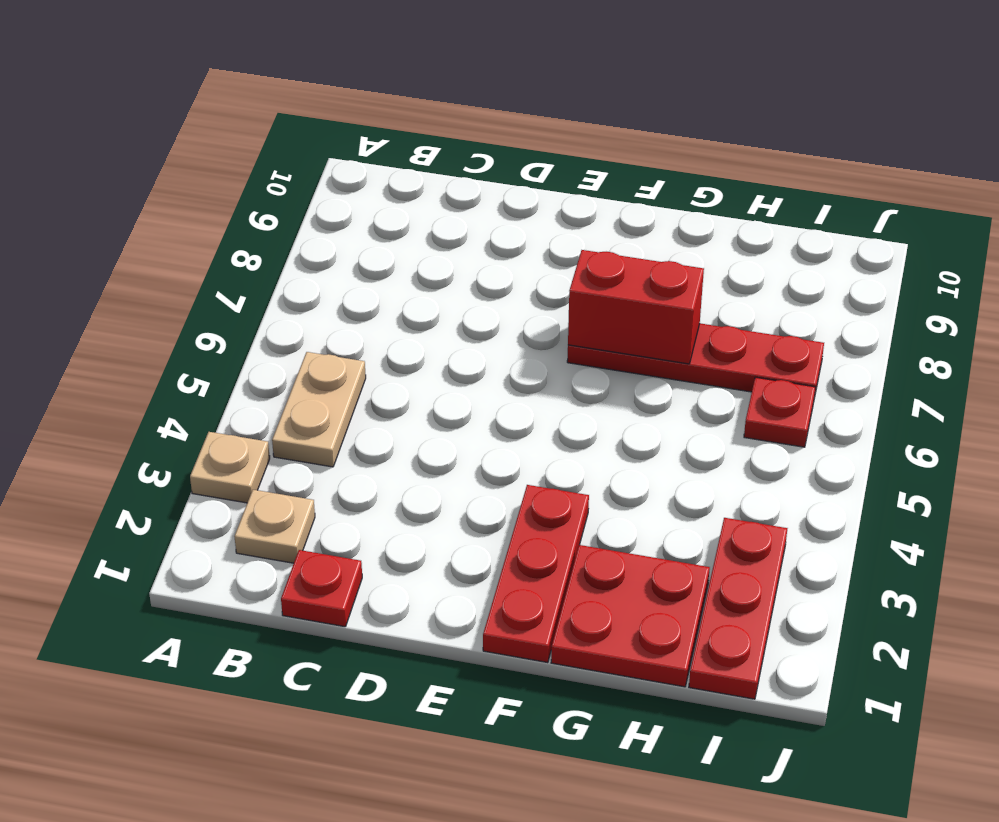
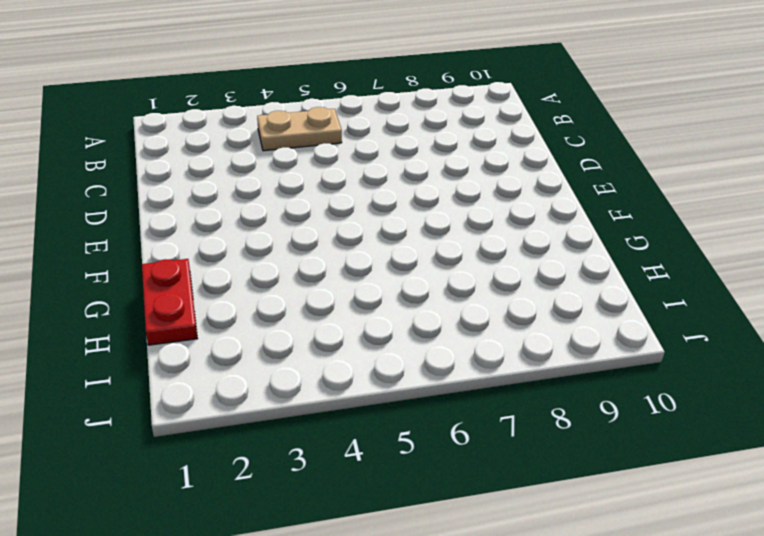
red 1x2 plate [142,259,198,345] -> red 2x2 plate [551,545,710,687]
none -> tan 1x1 plate [190,432,270,503]
none -> tan 1x1 plate [234,490,315,563]

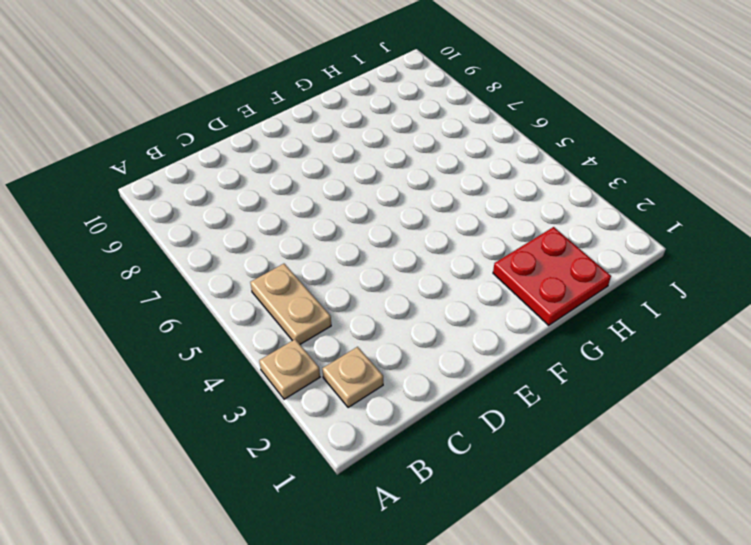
none -> red 1x1 plate [281,550,362,627]
none -> red 1x3 plate [483,485,589,663]

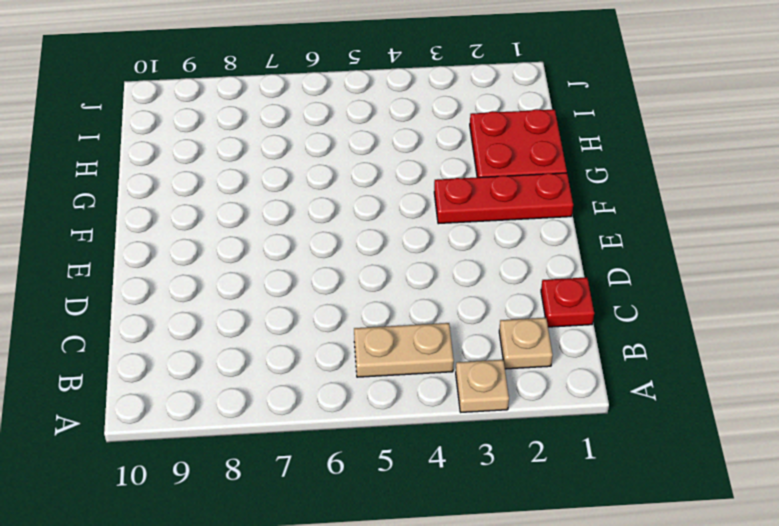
none -> red 1x4 plate [567,323,824,398]
none -> red 1x3 plate [689,518,787,699]

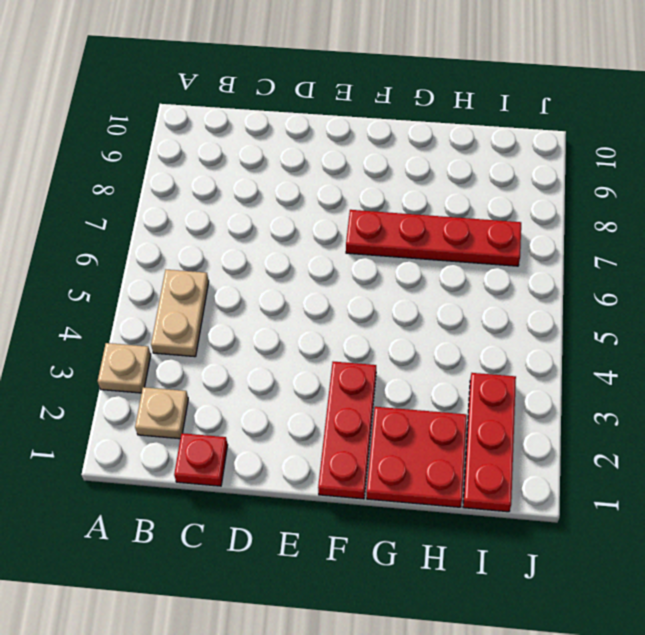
none -> red 1x1 plate [744,377,815,447]
none -> red 1x2 brick [568,250,704,364]

